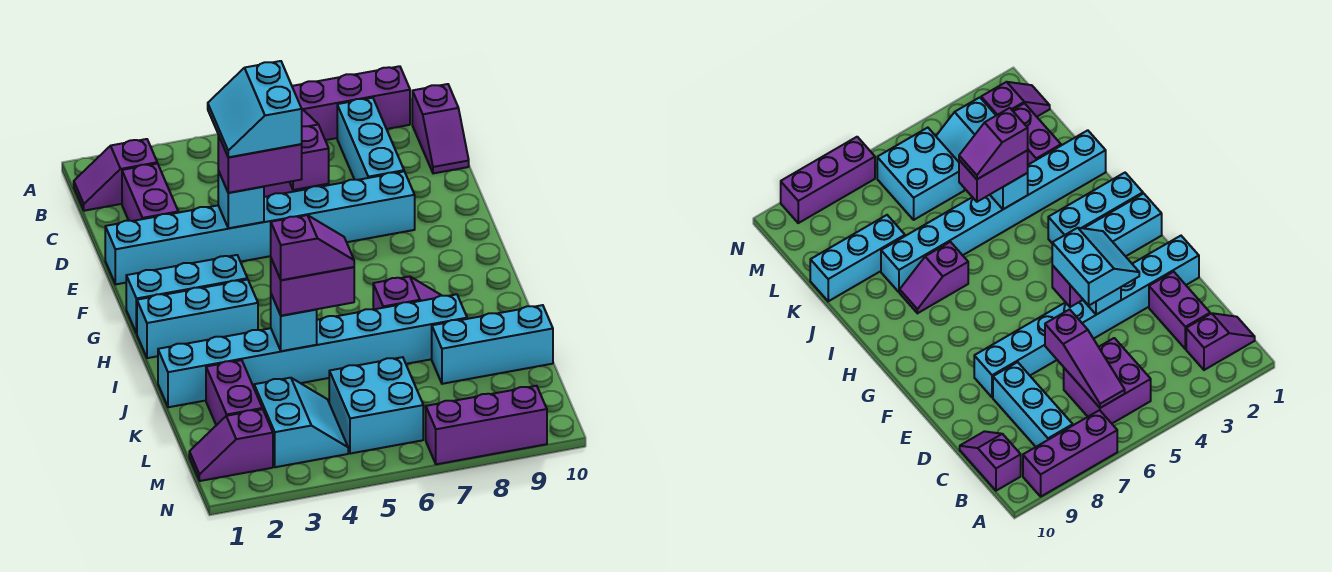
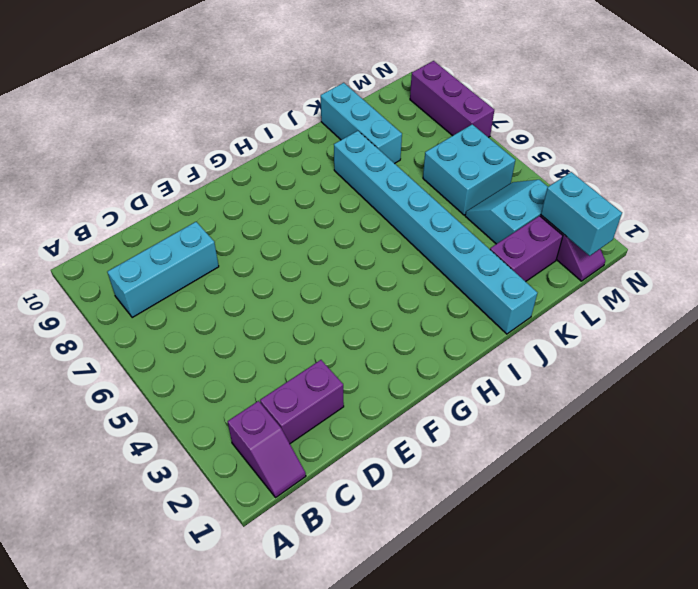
cyan 1x2 brick [541,172,622,256] -> none
none -> purple 1x3 brick [292,66,410,140]
none -> purple 2x2 brick [1064,338,1151,423]
none -> purple 1x2 slope [412,84,469,173]

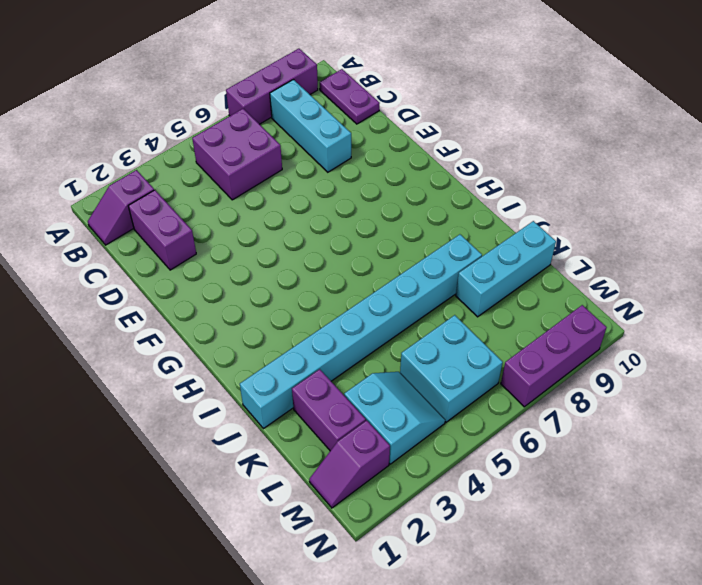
purple 1x2 plate [320,69,380,124] -> purple 1x2 slope [412,84,469,173]
none -> cyan 1x8 brick [105,172,415,284]
none -> cyan 1x3 brick [126,255,247,334]
none -> cyan 1x3 brick [137,279,258,358]

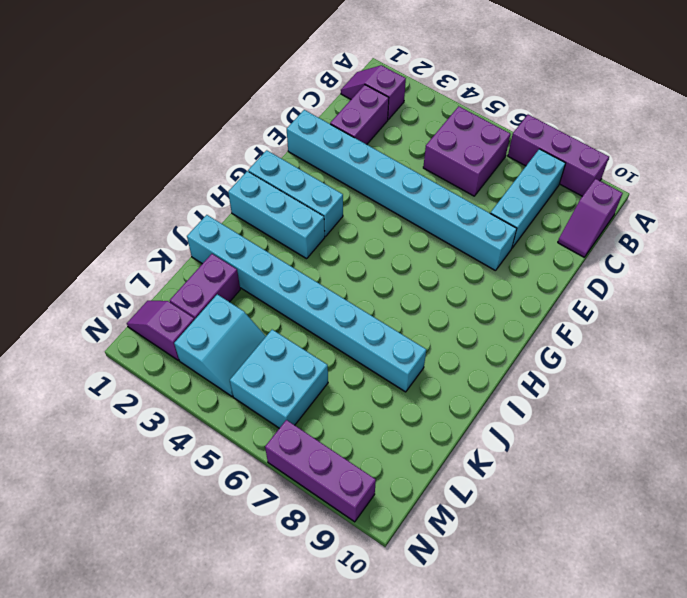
none -> purple 1x2 slope [373,276,442,310]
none -> cyan 1x3 brick [432,305,553,384]
none -> purple 1x3 slope [290,109,329,190]

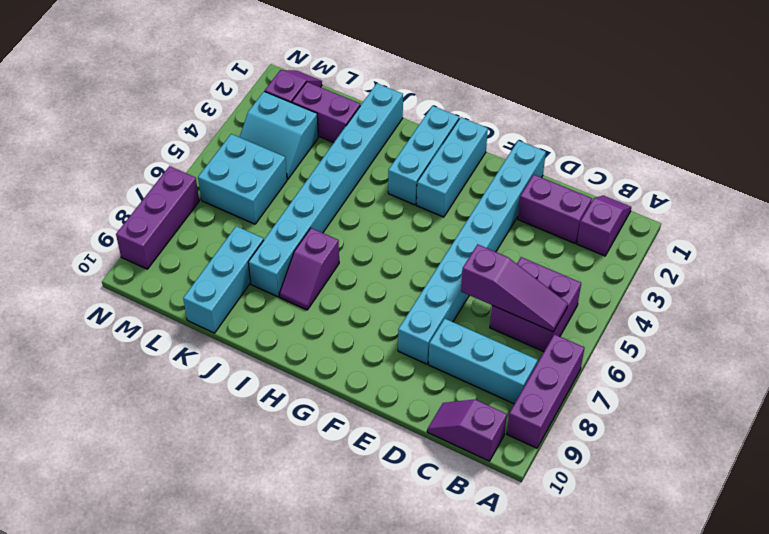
none -> cyan 1x1 brick [218,171,264,228]
none -> cyan 1x1 brick [271,294,317,351]
none -> purple 1x2 brick [218,135,302,193]

